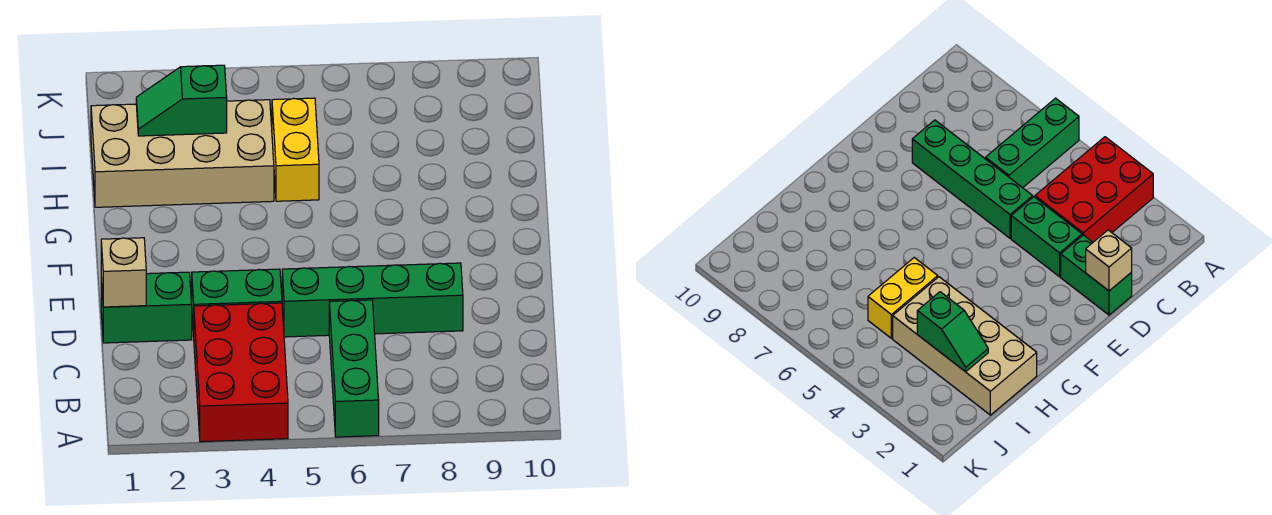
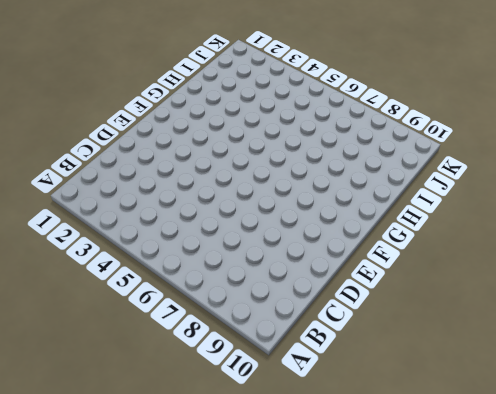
none -> red 2x3 brick [194,303,288,442]
none -> green 1x3 brick [329,300,379,437]

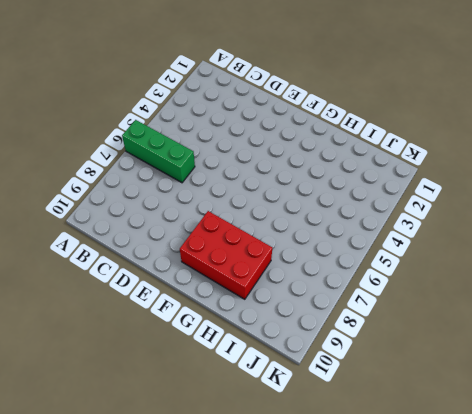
red 2x3 brick [180,211,272,299] -> red 2x3 brick moved to [194,303,288,442]
none -> green 1x2 brick [101,272,192,343]
none -> green 1x2 brick [192,269,282,336]

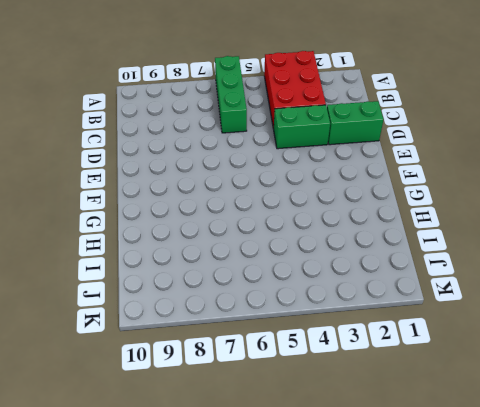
none -> green 1x4 brick [282,263,463,337]
none -> tan 2x4 brick [91,100,274,207]

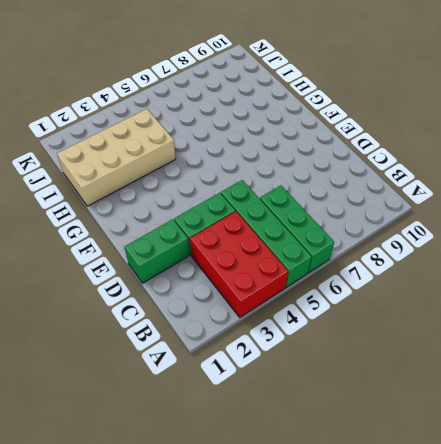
green 1x4 brick [221,180,312,287] -> green 1x4 brick turned to [282,263,463,337]
none -> yellow 1x2 brick [272,98,319,201]
none -> tan 1x1 brick [101,238,146,307]

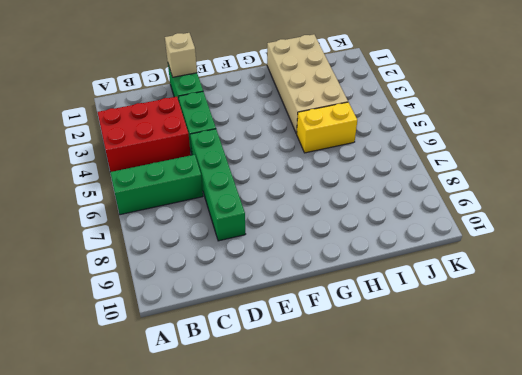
none -> green 1x2 slope [136,65,227,136]

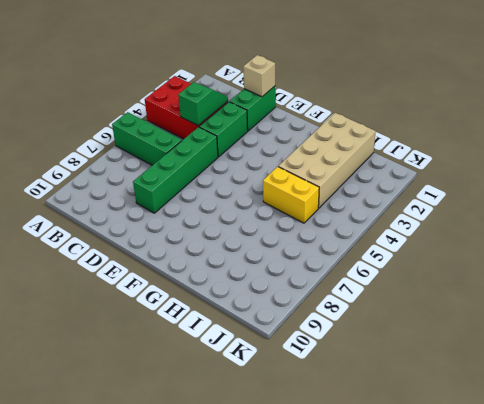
green 1x2 slope [178,82,228,125] -> green 1x2 slope moved to [136,65,227,136]

